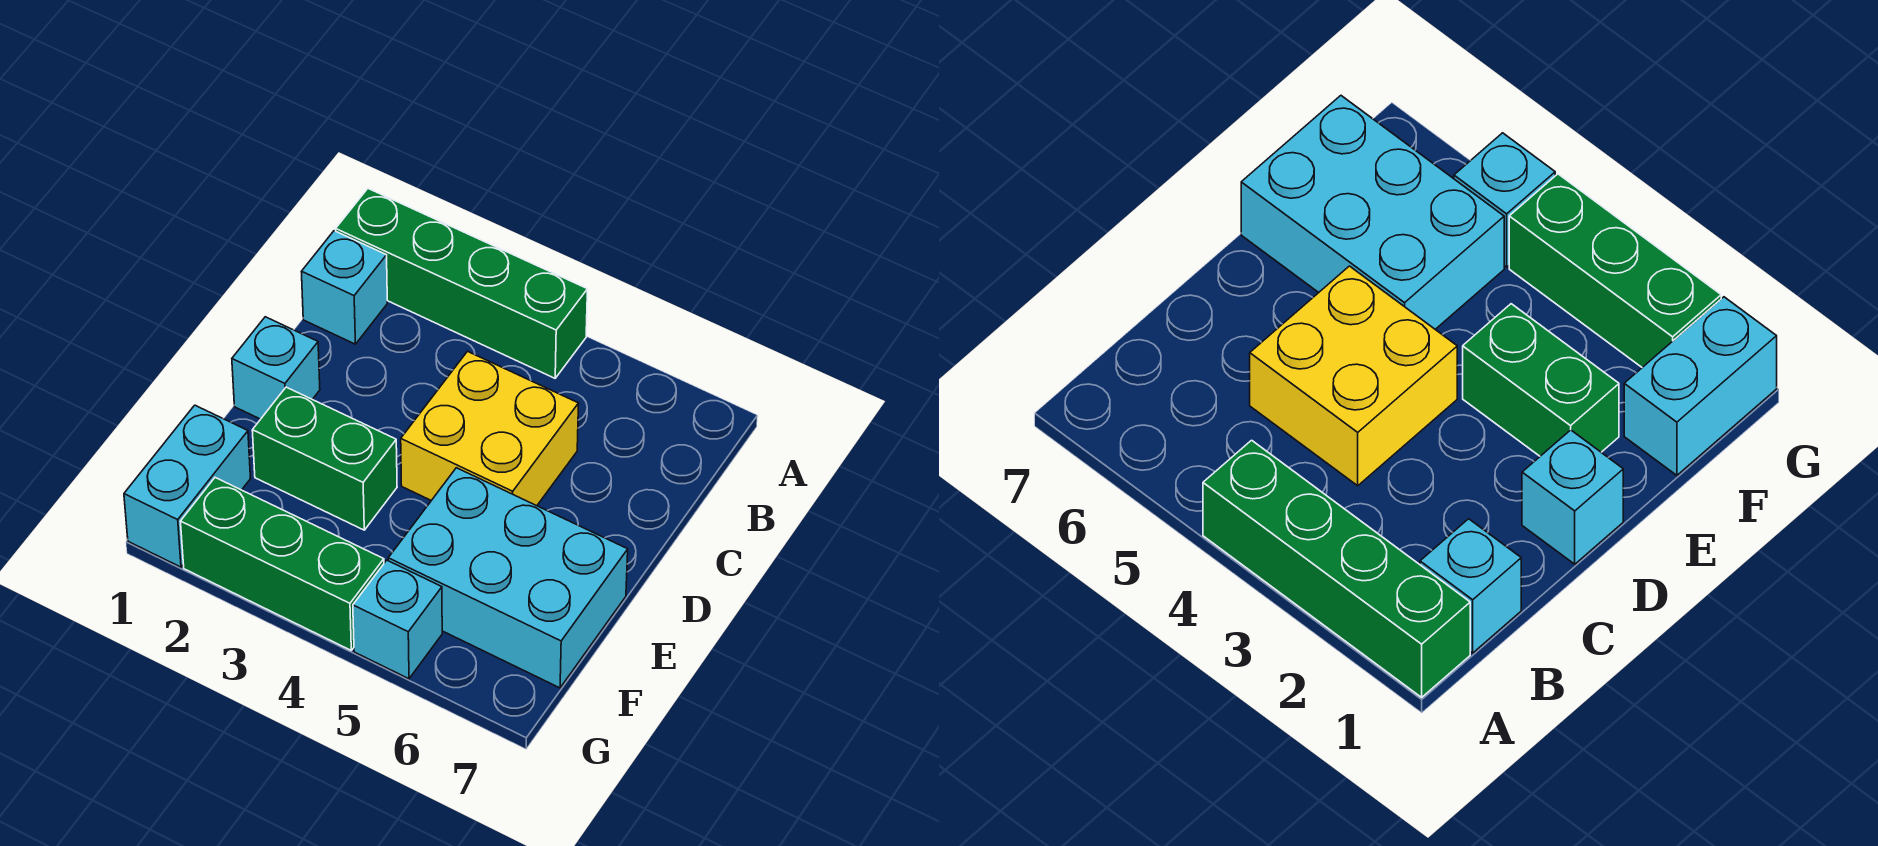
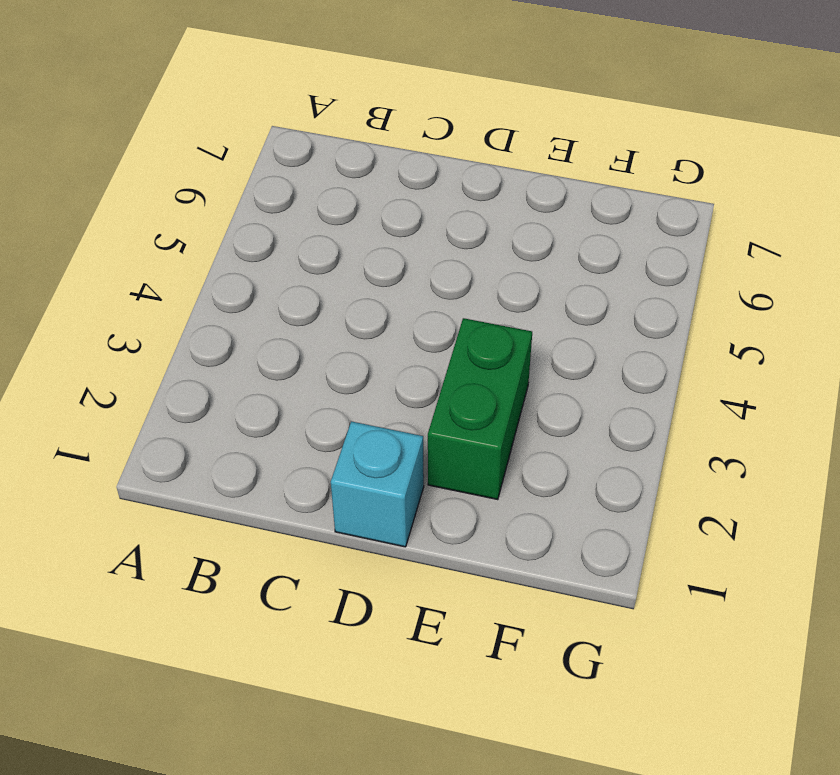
none -> green 1x4 brick [336,189,588,378]
none -> cyan 1x1 brick [301,231,387,344]

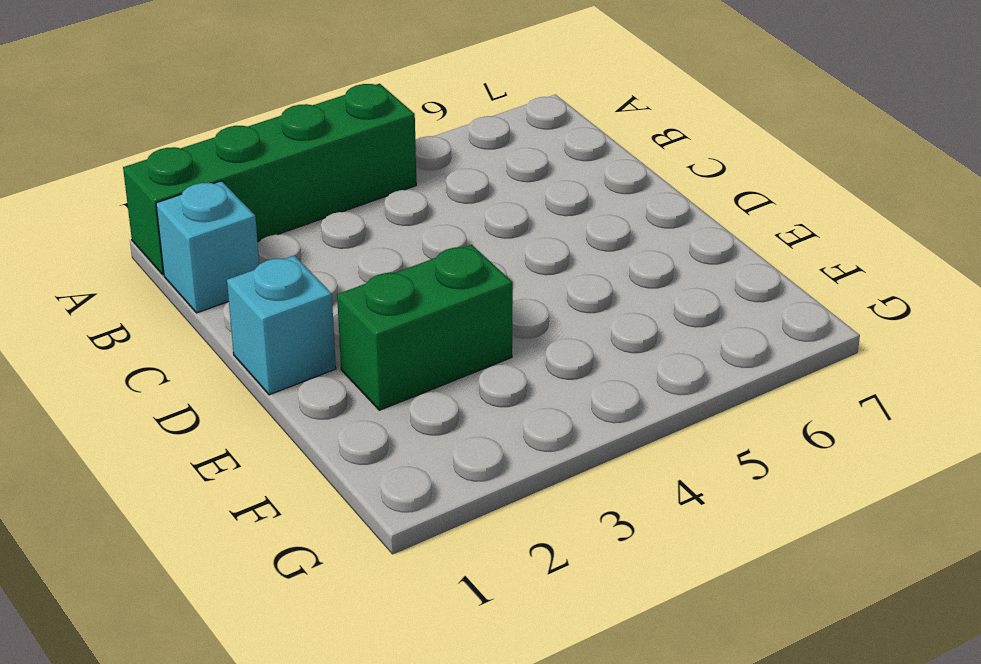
none -> yellow 2x2 brick [401,351,579,506]
none -> cyan 2x3 brick [388,468,628,688]

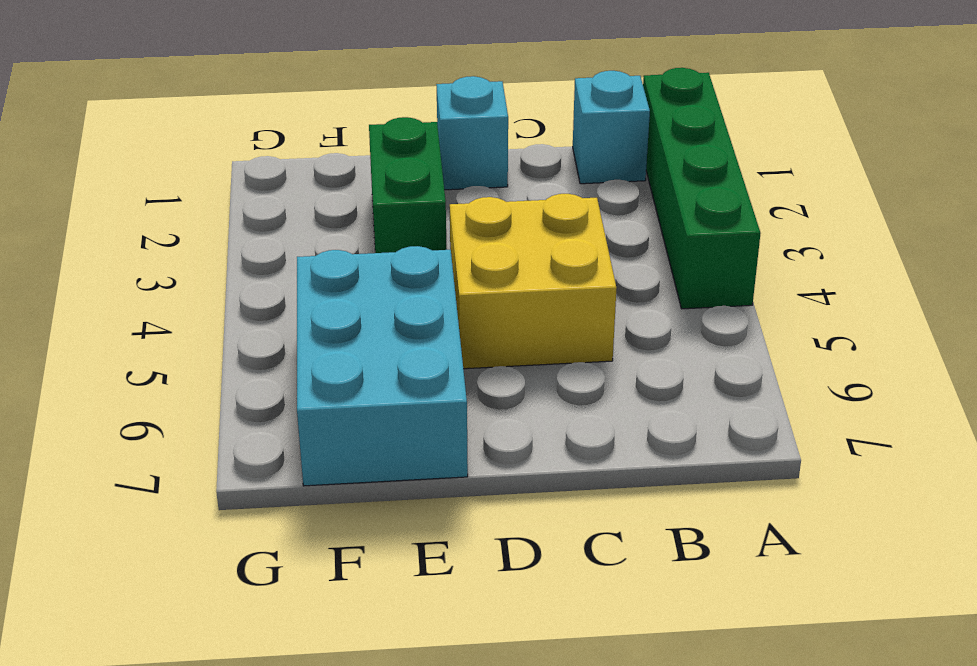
none -> cyan 1x2 brick [124,405,251,567]
none -> green 1x3 brick [180,478,384,650]

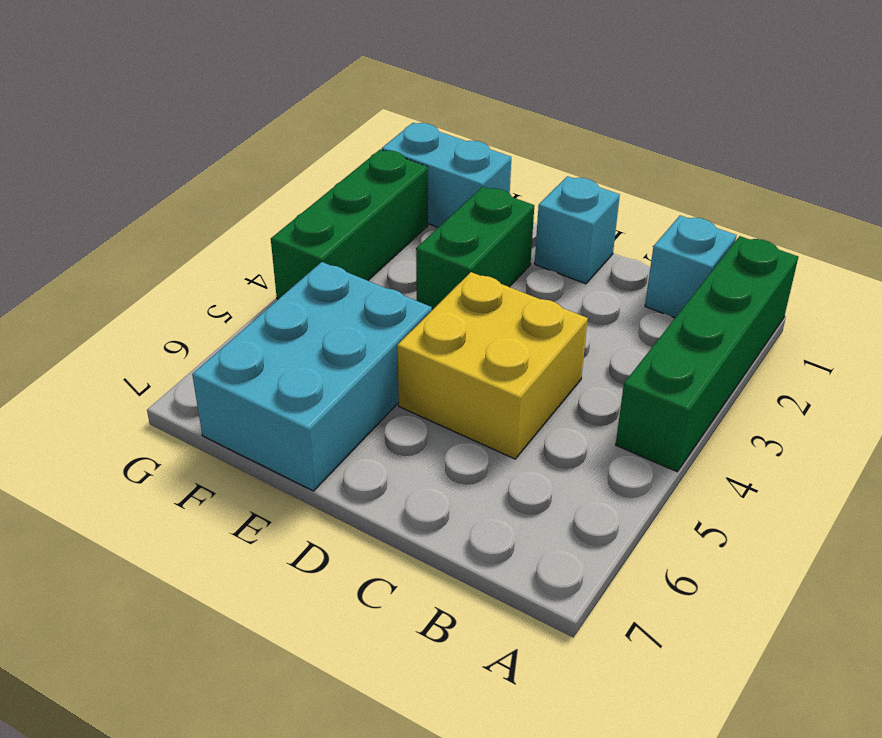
none -> cyan 1x1 brick [353,560,442,679]

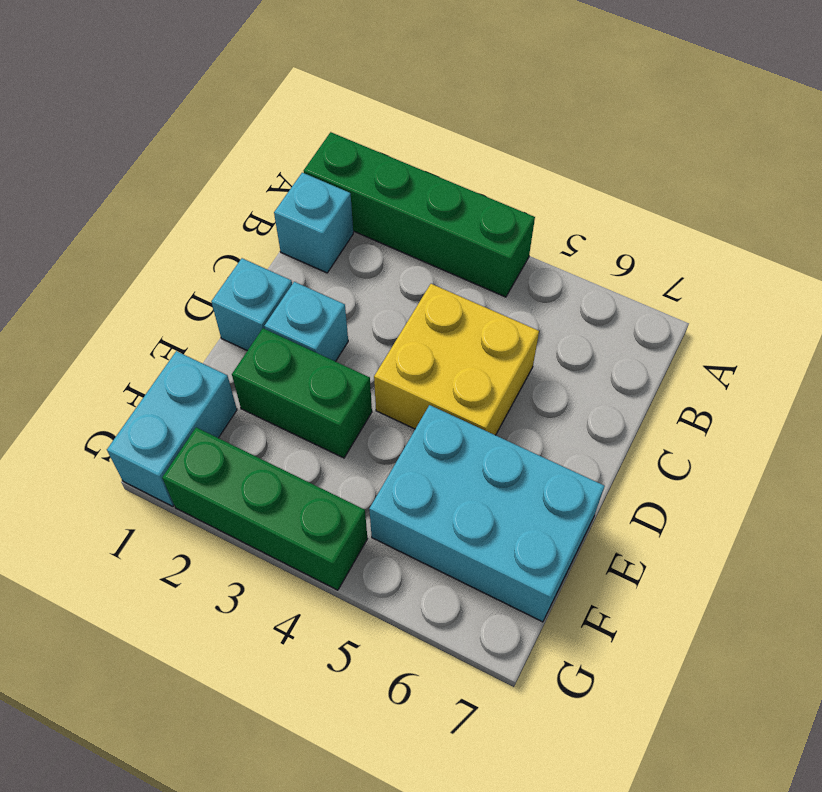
cyan 1x1 brick [264,282,348,362] -> cyan 1x1 brick moved to [353,560,442,679]

